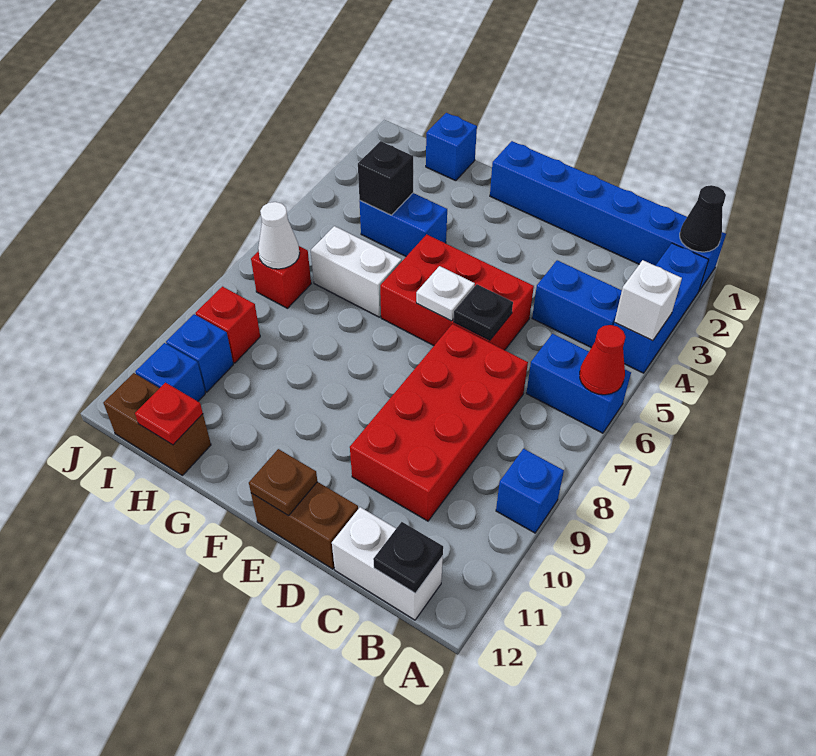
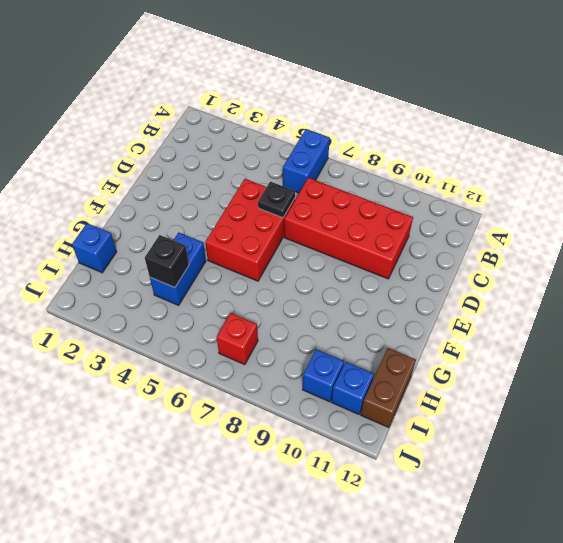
none -> blue 1x6 brick [490,141,726,291]
none -> blue 1x3 brick [614,243,709,373]
none -> blue 1x1 brick [496,449,564,533]

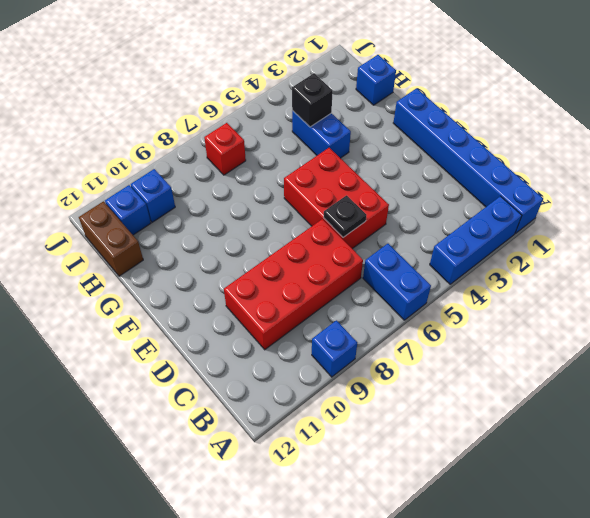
none -> blue 1x2 brick [532,260,622,348]
none -> white 1x2 brick [332,507,443,620]
none -> brown 1x2 brick [251,482,358,569]

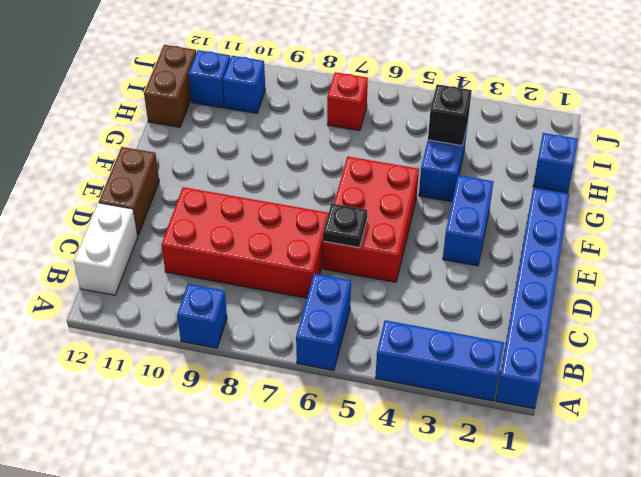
blue 1x2 brick [443,175,494,266] -> blue 1x2 brick moved to [532,260,622,348]
none -> white 1x2 brick [311,226,402,317]
none -> red 1x1 brick [196,287,260,363]
none -> black 1x1 cone [680,185,726,252]

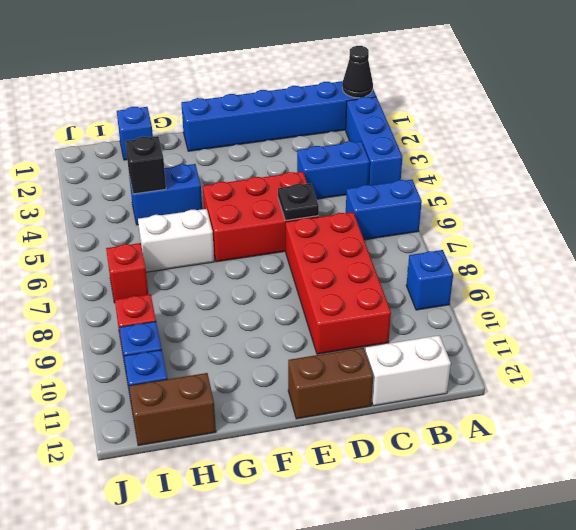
none -> white 1x1 brick [615,260,682,341]
none -> red 1x1 cone [580,325,626,395]
none -> black 1x1 plate [373,522,443,593]

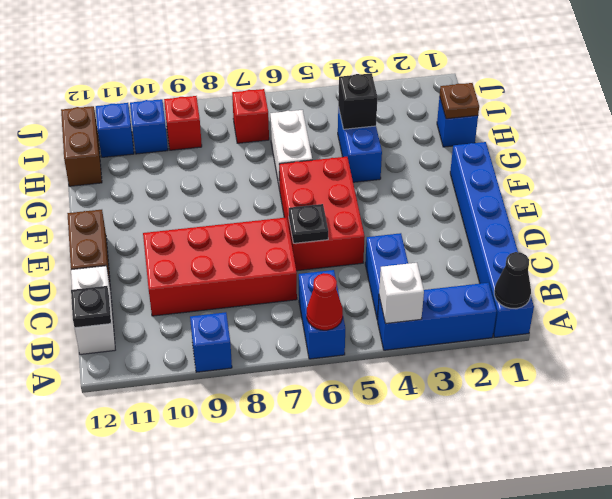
brown 1x1 plate [440,83,479,119] -> brown 1x1 plate moved to [249,449,317,516]
none -> white 1x1 plate [416,266,475,321]
none -> red 1x1 plate [135,383,203,445]
none -> white 1x1 cone [258,202,300,269]

